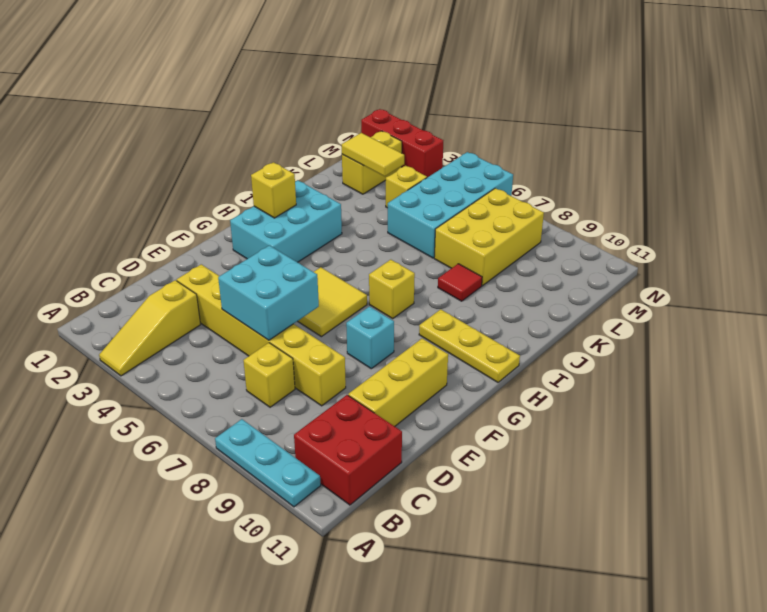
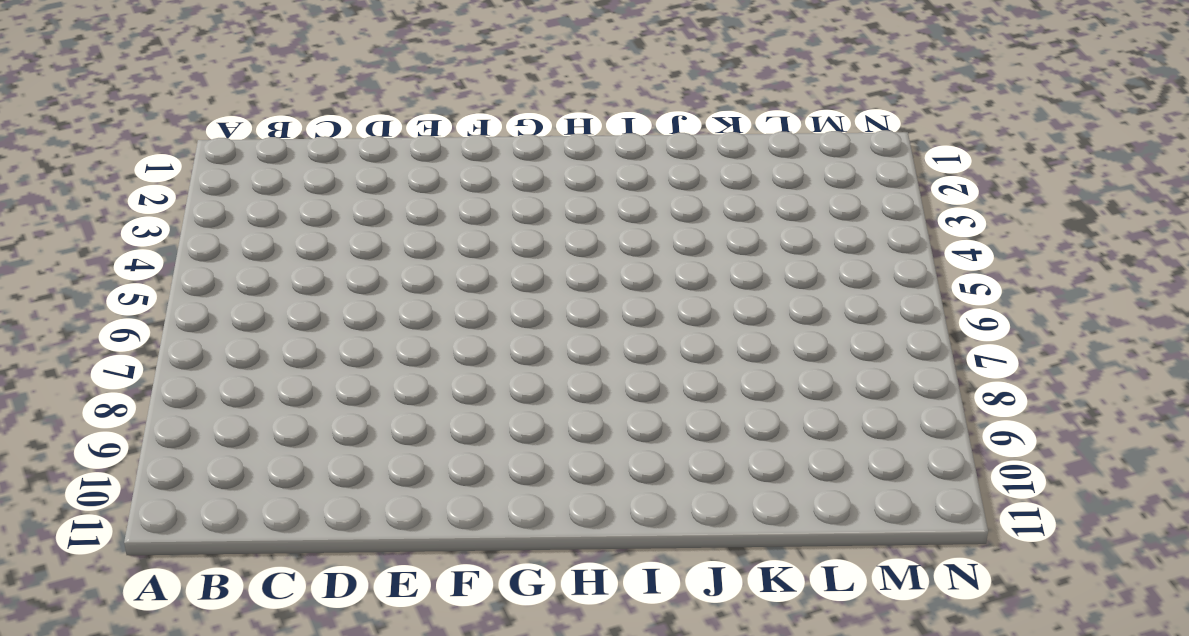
none -> yellow 1x3 slope [99,280,201,376]
none -> cyan 1x3 plate [215,419,321,507]
none -> red 2x2 brick [294,395,402,505]

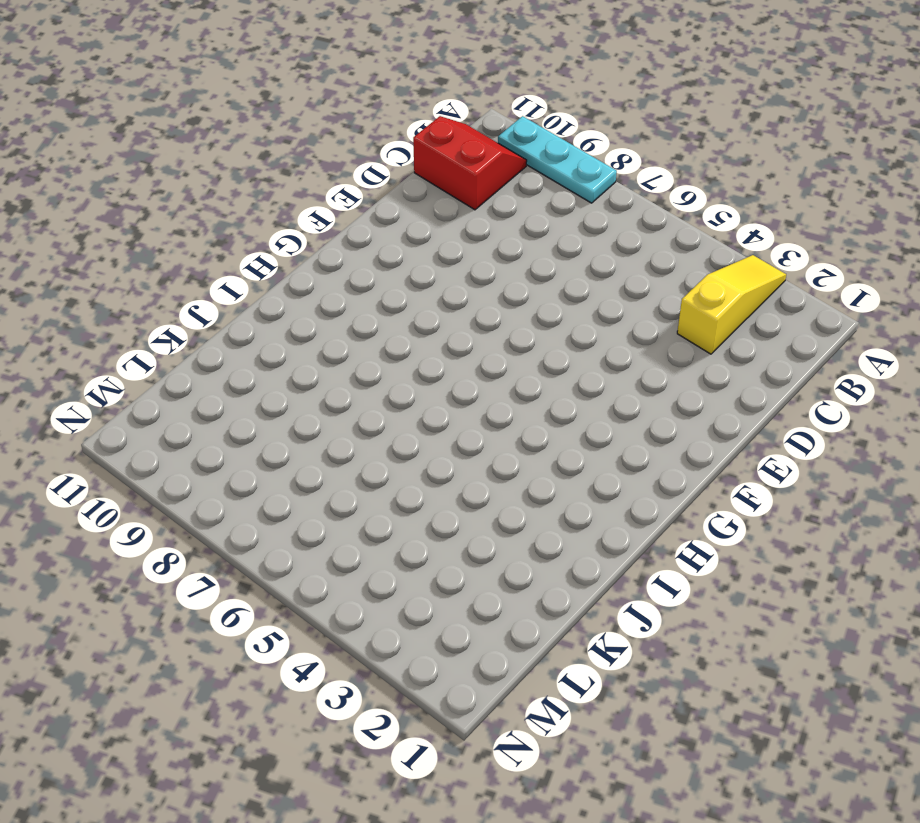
red 2x2 slope [413,116,527,210] -> red 2x2 brick [294,395,402,505]
none -> yellow 1x1 brick [243,343,295,407]
none -> yellow 1x6 brick [177,264,346,406]
none -> yellow 1x3 brick [348,339,448,426]

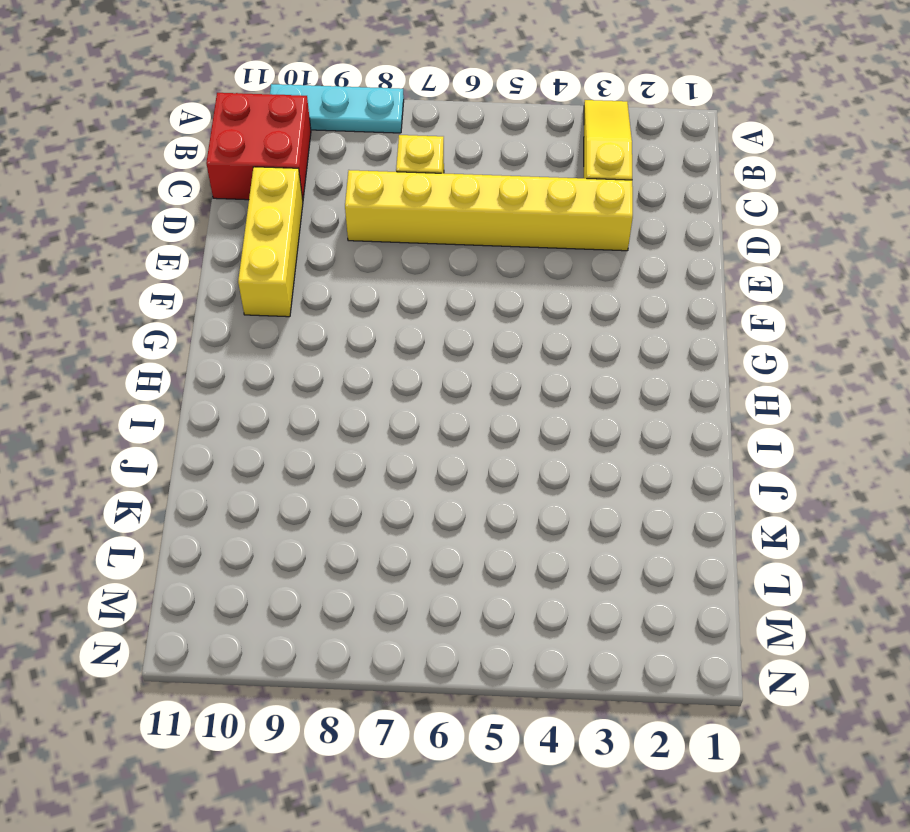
none -> yellow 2x2 tile [298,267,367,337]
none -> cyan 1x1 brick [346,307,394,369]
none -> cyan 2x3 brick [230,180,342,262]

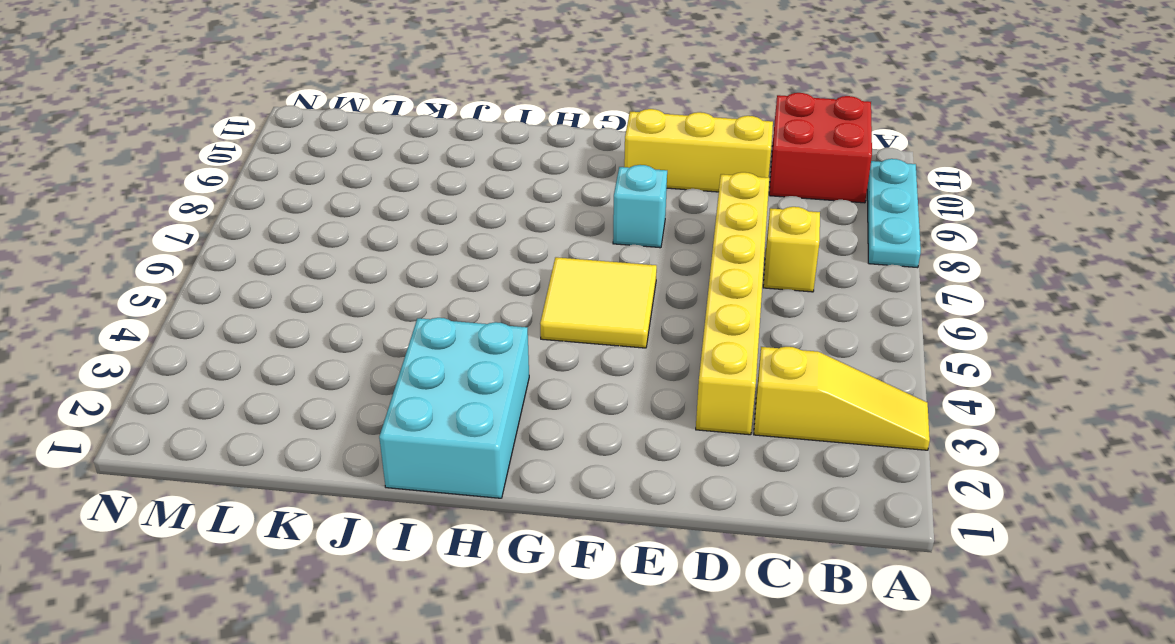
cyan 2x3 brick [379,318,529,498] -> cyan 2x3 brick turned to [230,180,342,262]
none -> yellow 1x1 brick [369,260,415,319]
none -> yellow 1x3 plate [419,309,520,382]
none -> red 1x1 tile [438,264,482,301]

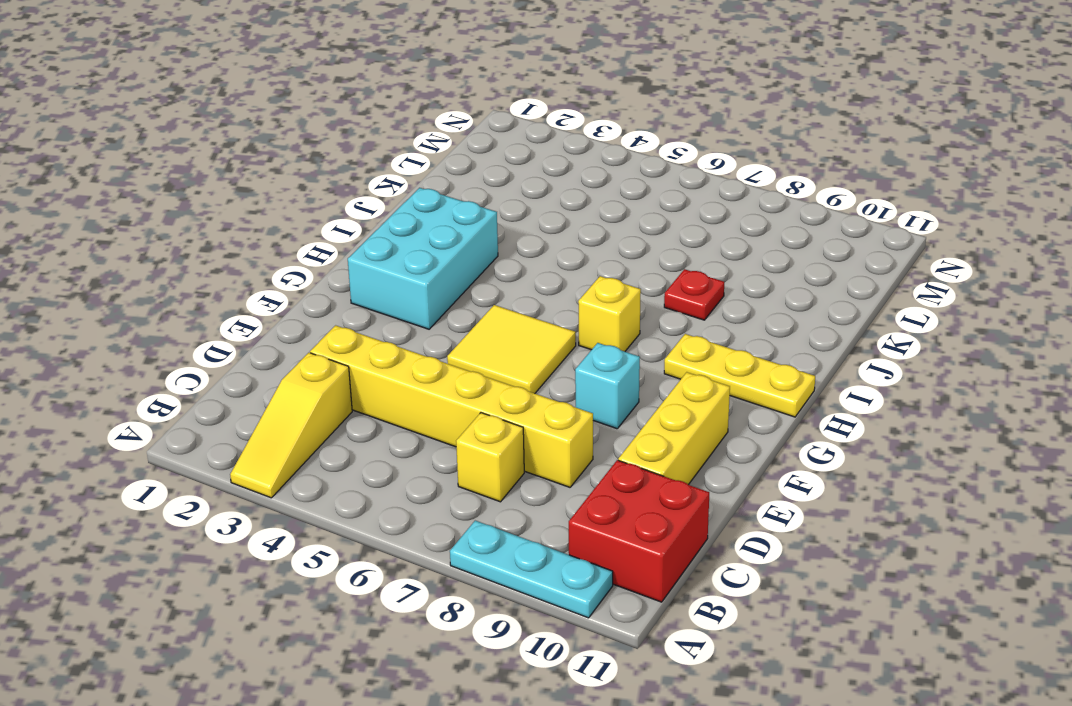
red 1x1 plate [664,269,724,320] -> red 1x1 tile [438,264,482,301]
none -> cyan 2x4 brick [388,152,513,258]
none -> yellow 2x3 brick [434,188,544,286]
none -> yellow 1x2 brick [342,131,402,194]

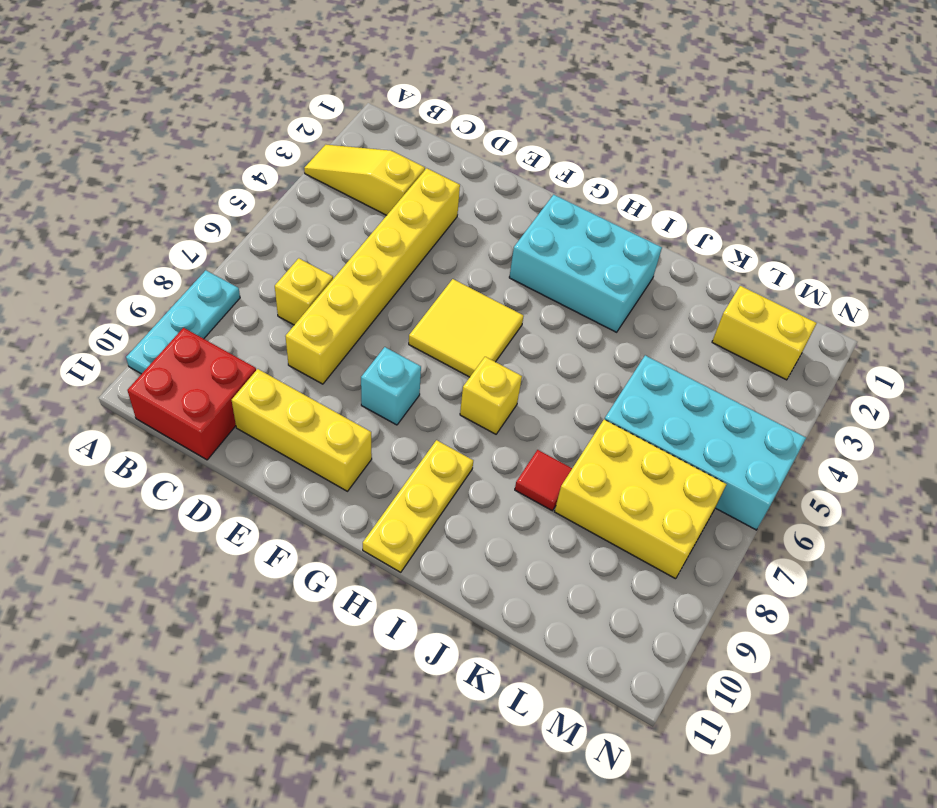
none -> yellow 1x1 brick [386,165,427,208]
none -> red 1x3 brick [361,109,443,177]
none -> cyan 2x2 brick [218,245,319,340]

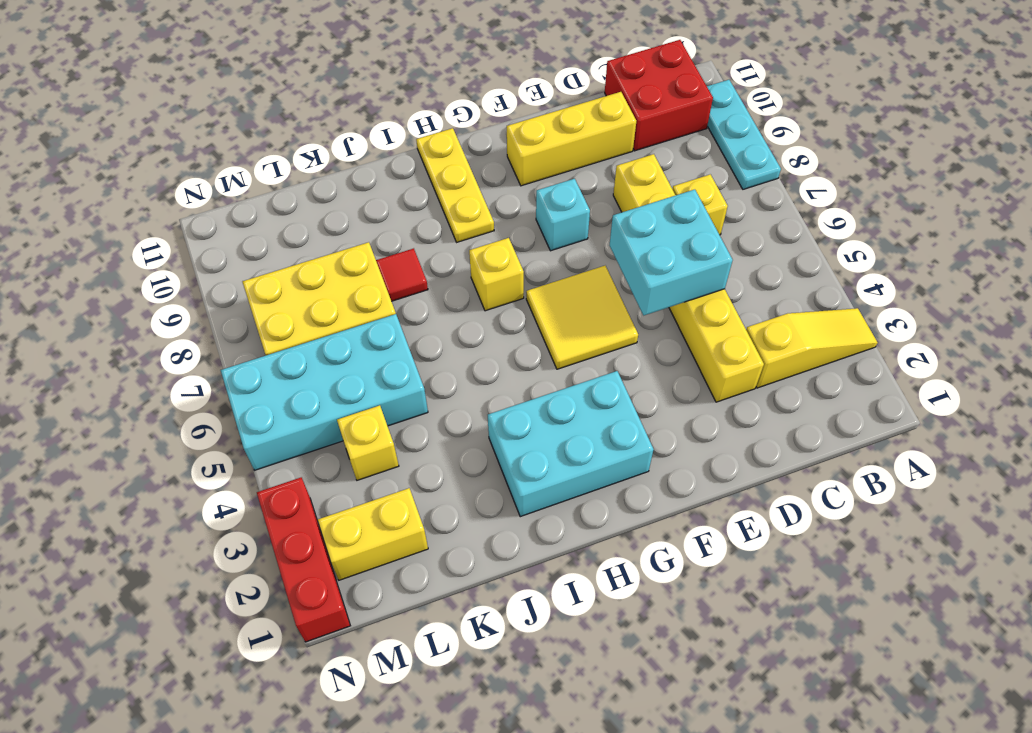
none -> yellow 1x1 brick [251,162,296,218]
none -> yellow 1x2 tile [342,133,404,176]

